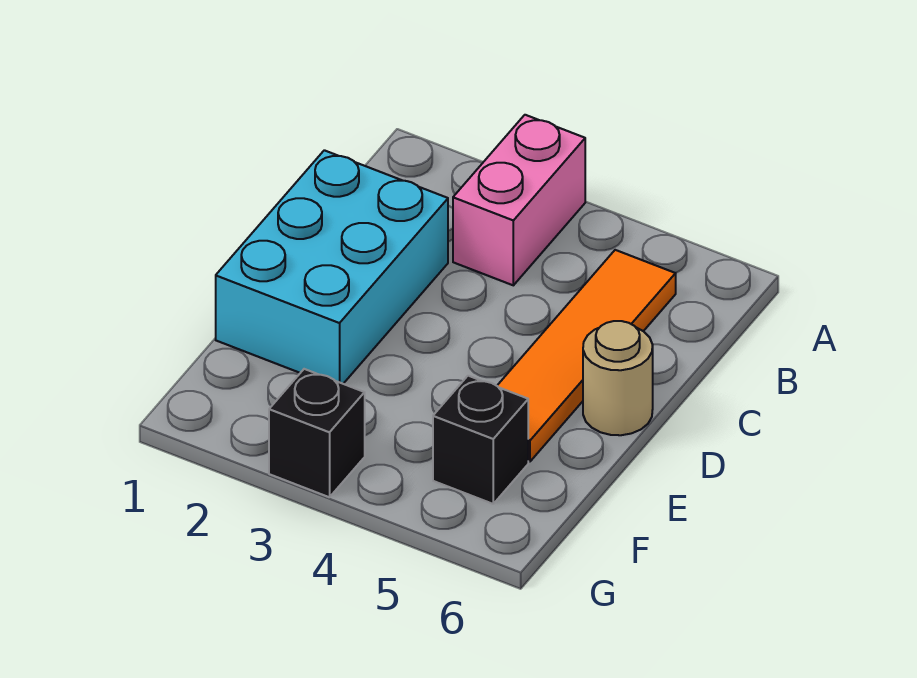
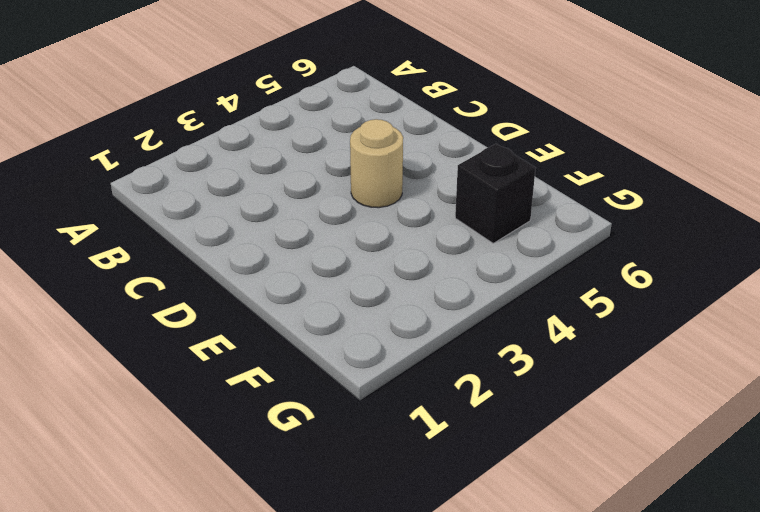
tan 1x1 round brick [350,119,403,208] -> tan 1x1 round brick moved to [583,321,653,435]
none -> pink 1x2 brick [453,115,585,285]
none -> orange 1x4 tile [497,250,676,462]

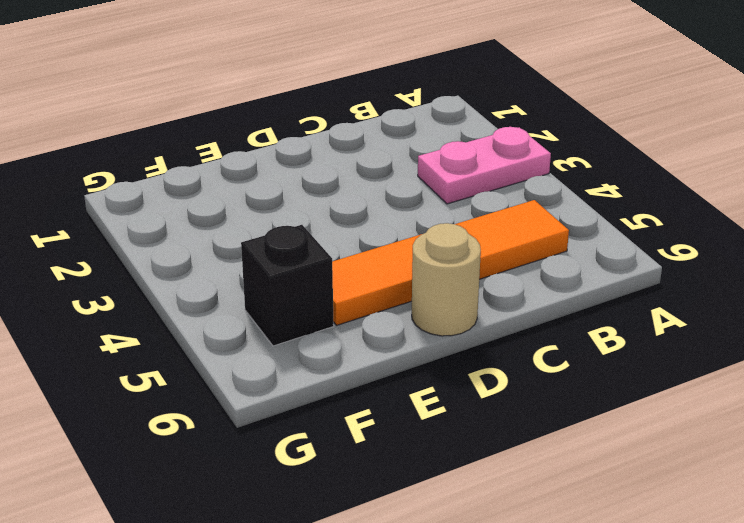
pink 1x2 plate [418,127,551,204] -> pink 1x2 brick [453,115,585,285]
none -> cyan 2x3 brick [216,150,448,384]
none -> black 1x1 brick [269,369,365,497]

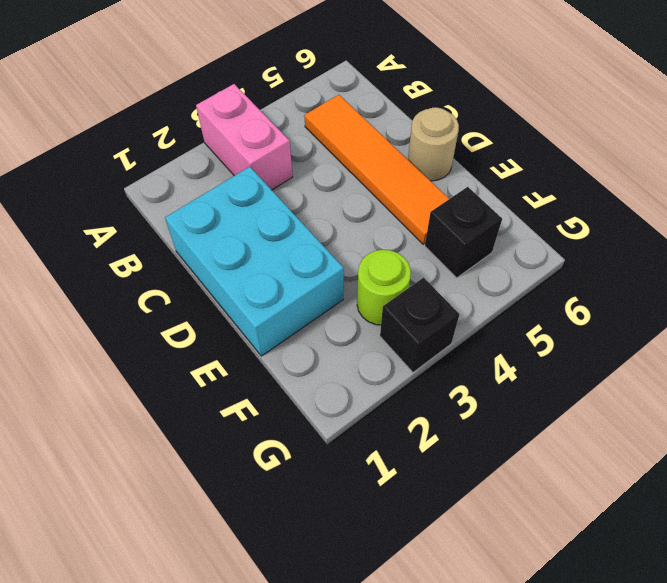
lime 1x1 round brick [357,250,411,325] -> none

